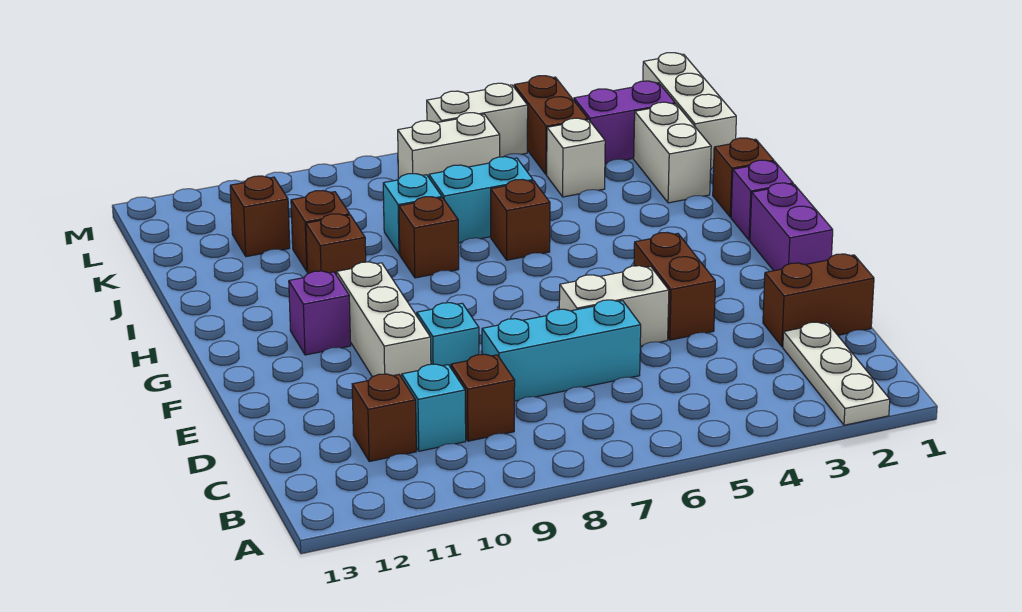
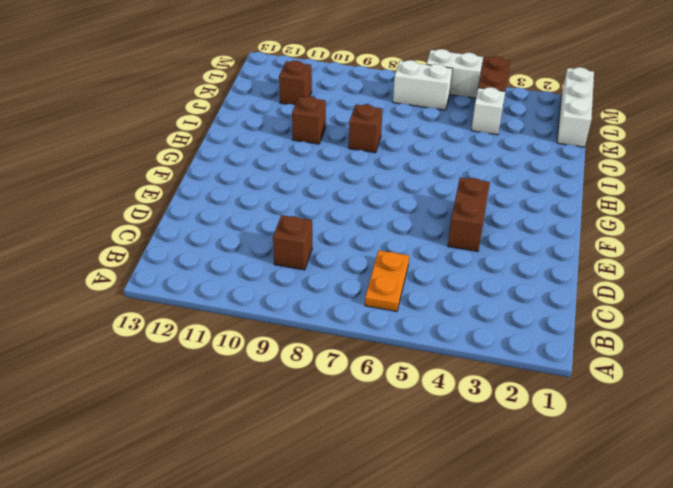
orange 1x2 plate [365,250,409,311] -> none
none -> white 1x3 plate [783,322,890,425]
none -> cyan 1x1 brick [402,364,466,451]
none -> brown 1x1 brick [352,374,416,461]

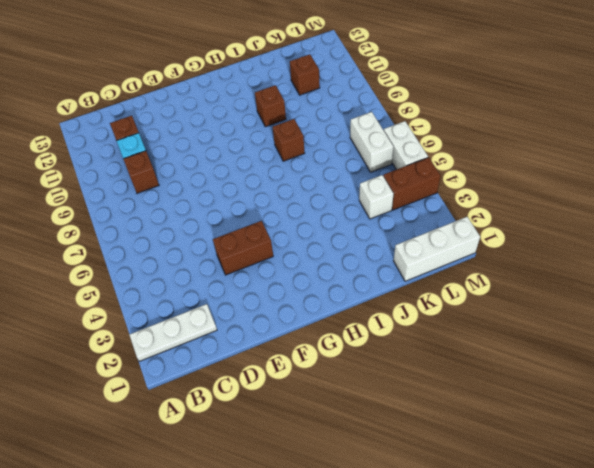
none -> brown 1x2 brick [763,254,874,347]
none -> cyan 1x3 brick [482,300,641,401]
none -> white 1x2 brick [559,266,669,346]

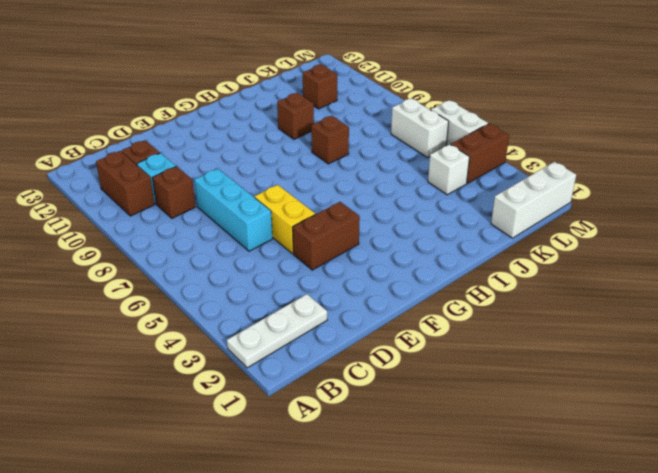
brown 1x2 brick [96,151,155,216] -> brown 1x2 brick moved to [763,254,874,347]
yellow 1x2 brick [255,185,315,254] -> white 1x2 brick [559,266,669,346]
none -> cyan 1x1 brick [417,303,479,368]
none -> white 1x3 brick [337,262,431,378]
none -> purple 1x2 brick [750,183,833,271]

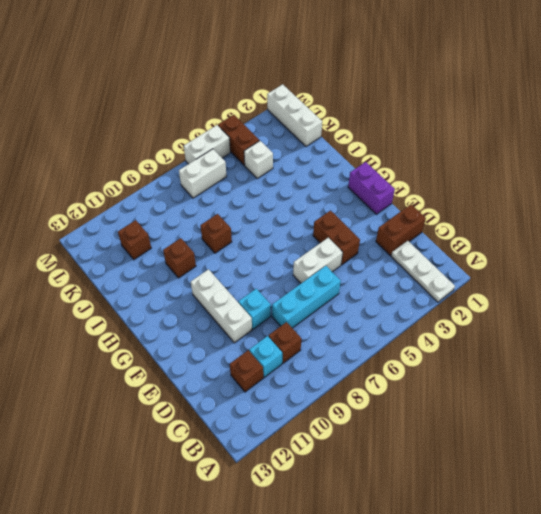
none -> purple 1x1 brick [289,271,351,355]
none -> purple 1x1 brick [731,160,793,240]
none -> brown 1x1 brick [713,138,774,217]

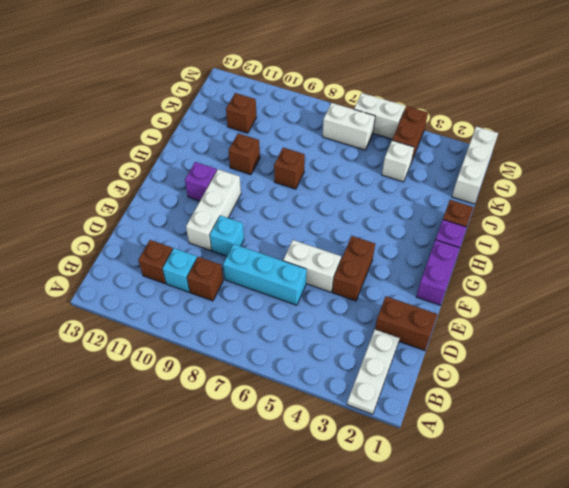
none -> brown 1x1 brick [491,179,550,260]
none -> white 1x2 brick [634,102,711,203]
none -> cyan 1x2 brick [429,157,533,243]

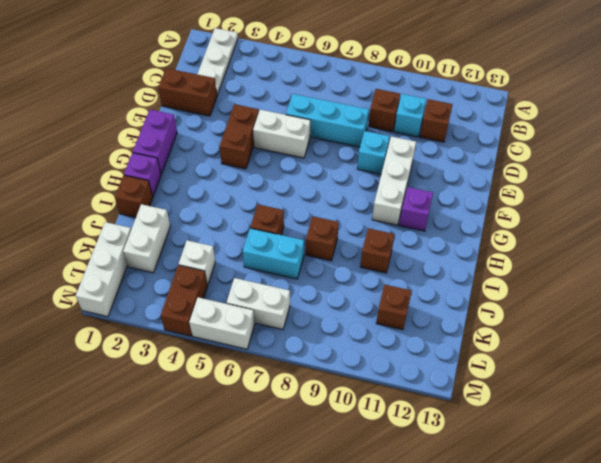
none -> cyan 1x1 brick [383,174,442,254]
none -> brown 1x1 brick [291,191,350,271]
none -> purple 1x2 brick [574,81,675,164]

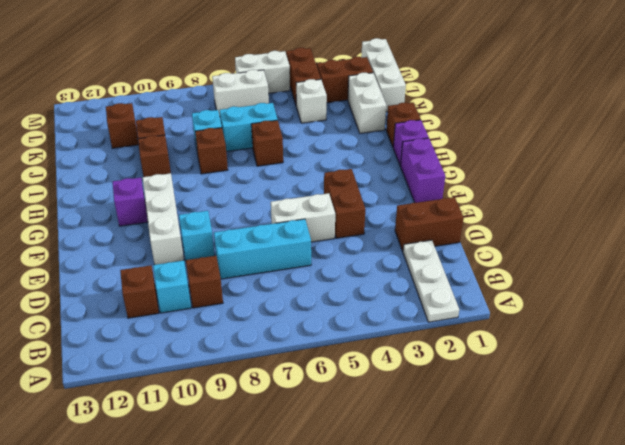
brown 1x2 brick [317,57,373,103] -> purple 1x2 brick [574,81,675,164]

